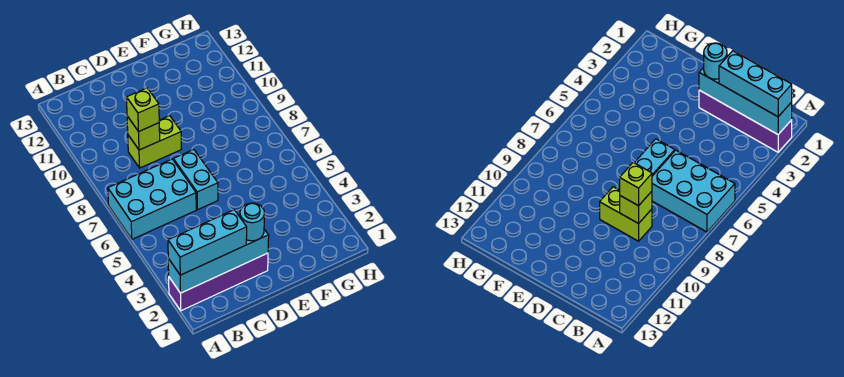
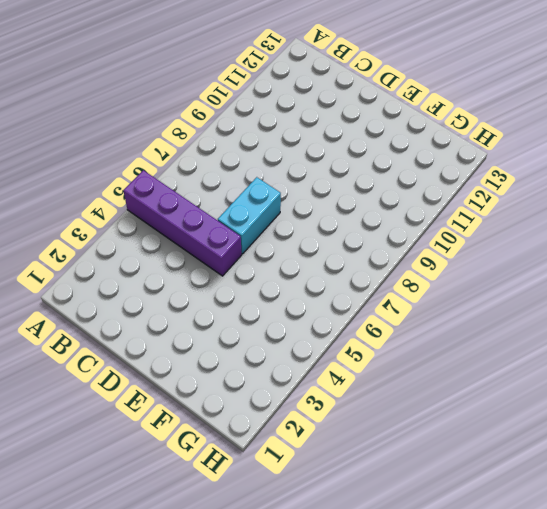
purple 1x4 brick [123,170,242,276] -> purple 1x4 brick moved to [169,253,268,311]
none -> cyan 2x3 brick [108,159,196,239]
none -> lime 1x2 brick [128,116,181,168]

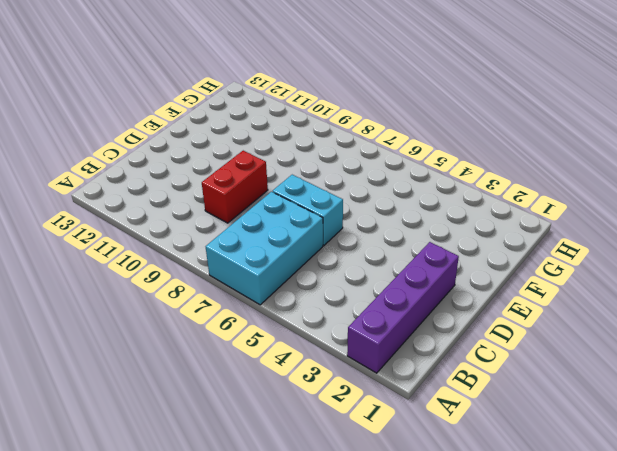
red 1x2 brick [202,151,268,223] -> lime 1x2 brick [128,116,181,168]
none -> cyan 1x4 brick [168,229,269,293]
none -> lime 1x1 brick [127,116,160,150]

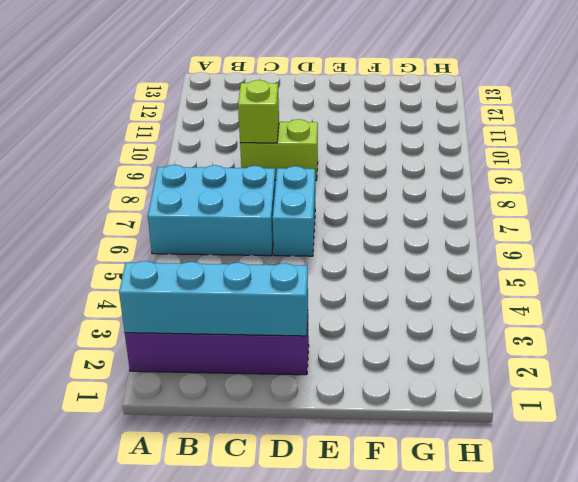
none -> cyan 1x3 brick [168,210,247,275]
none -> lime 1x1 brick [126,88,159,132]

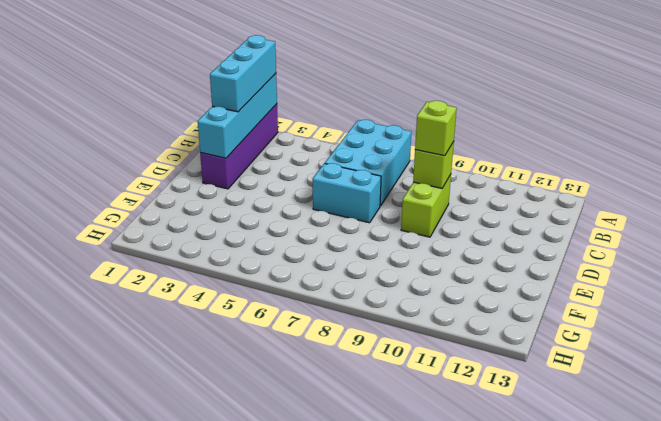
none -> cyan 1x1 round brick [240,203,264,241]

